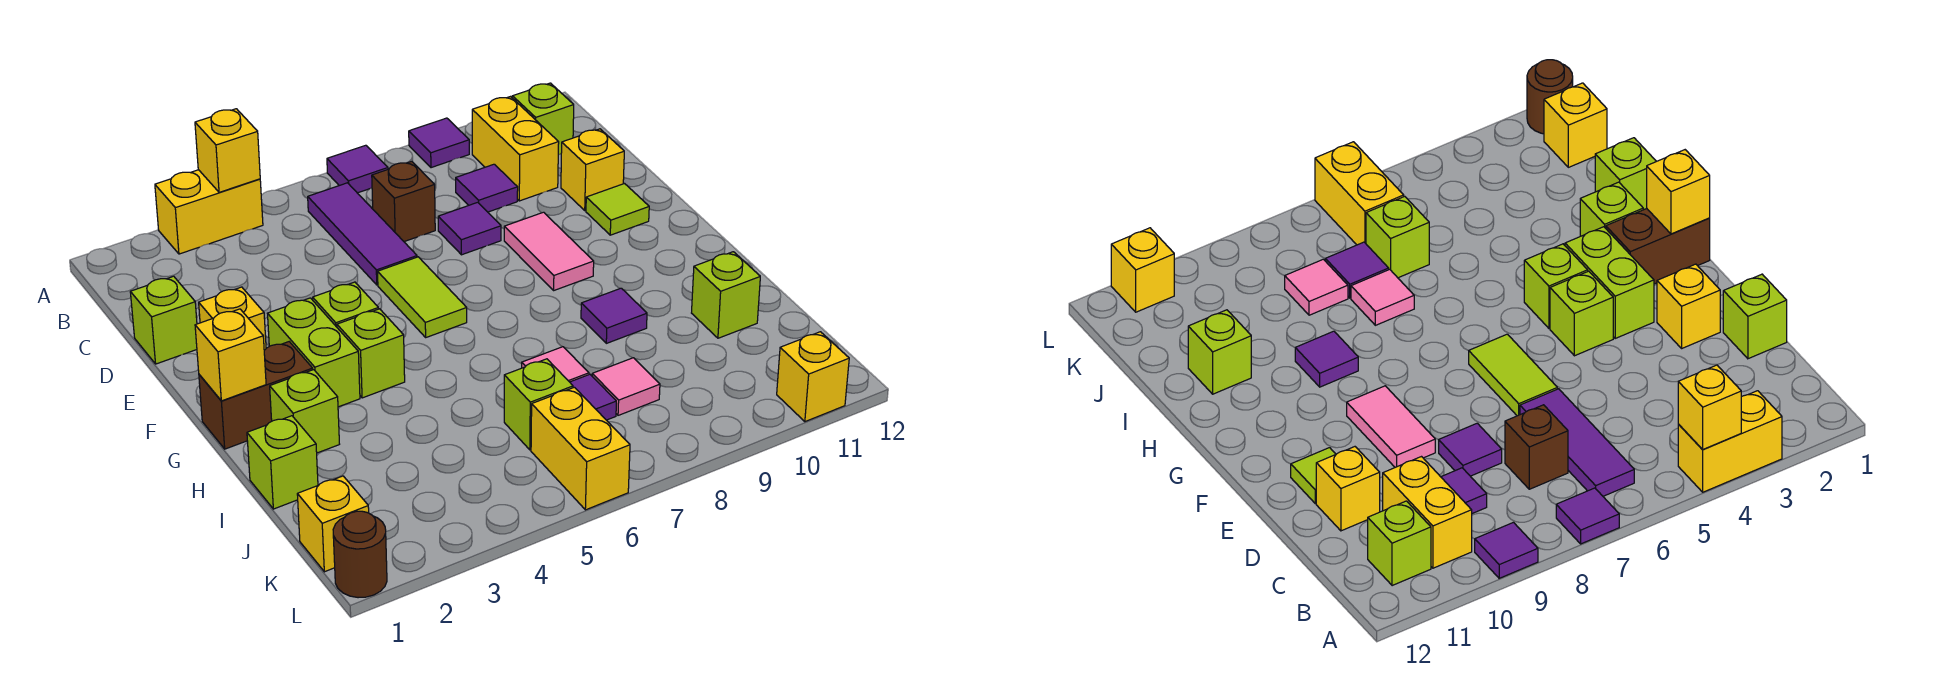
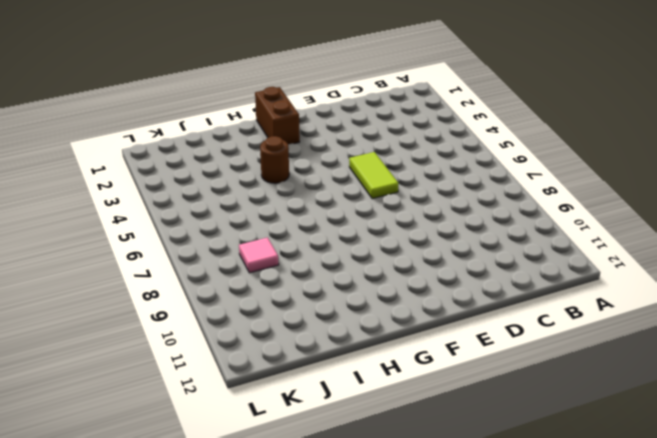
lime 1x2 tile [349,152,399,199] -> lime 1x2 tile turned to [378,257,467,337]
brown 1x1 round brick [260,136,289,183] -> brown 1x1 round brick moved to [333,511,387,598]
none -> yellow 1x2 brick [155,170,263,254]
none -> purple 1x1 tile [327,145,388,193]
none -> purple 1x1 tile [409,118,469,168]
none -> purple 1x3 tile [308,183,417,285]

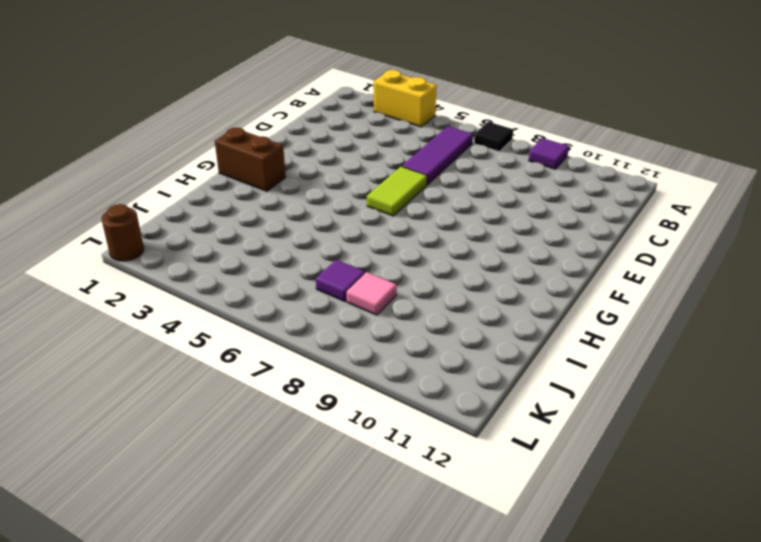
black 1x1 tile [474,122,513,152] -> purple 1x1 tile [327,145,388,193]
none -> yellow 1x2 brick [472,97,559,201]
none -> lime 1x1 brick [512,83,574,155]
none -> brown 1x1 brick [372,161,435,242]
none -> purple 1x1 tile [456,164,518,212]

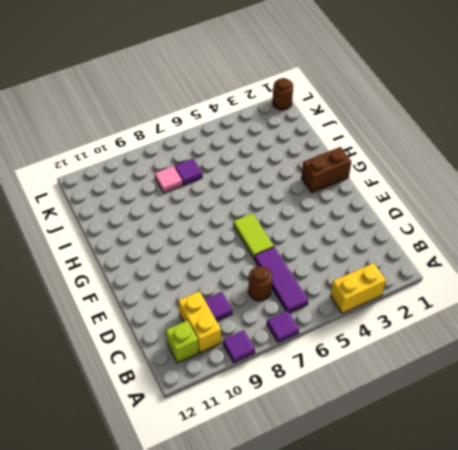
brown 1x1 round brick [248,266,272,301] -> brown 1x1 brick [372,161,435,242]
none -> lime 1x1 brick [130,276,197,364]
none -> purple 1x1 tile [438,202,501,255]
none -> yellow 1x1 brick [561,129,624,211]
none -> yellow 1x1 brick [199,287,266,350]

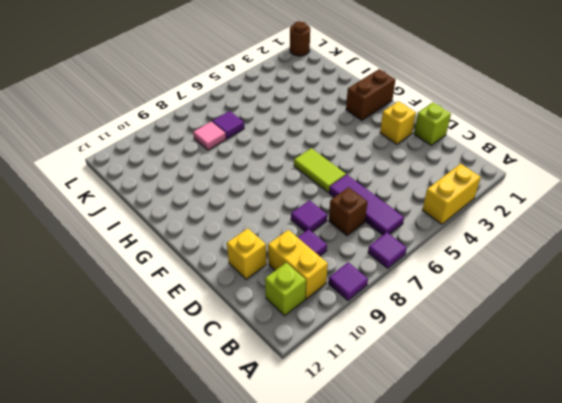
none -> pink 1x2 tile [504,212,594,290]
none -> lime 1x1 tile [586,184,649,235]
none -> lime 1x2 brick [268,298,360,407]
none -> lime 1x1 brick [313,282,378,327]

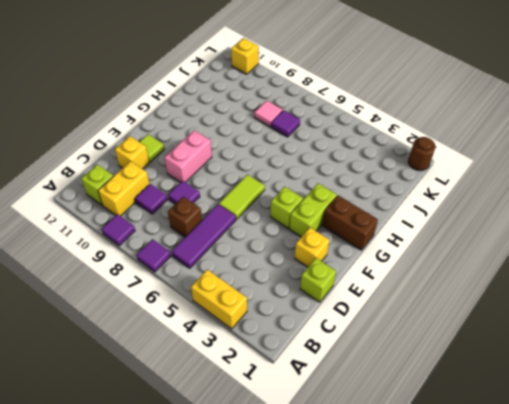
pink 1x2 brick [165,130,212,183] -> pink 1x2 tile [504,212,594,290]
none -> lime 1x1 brick [337,309,405,398]
none -> lime 1x1 brick [270,370,339,453]
none -> purple 1x1 tile [581,288,647,343]
none -> lime 1x1 brick [247,416,318,509]

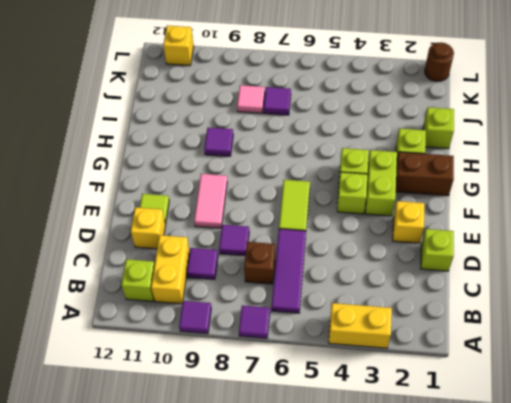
none -> pink 1x1 tile [522,347,589,382]
none -> lime 1x1 brick [692,252,760,338]
none -> lime 1x1 brick [504,359,573,450]
none -> yellow 1x1 brick [297,476,369,572]

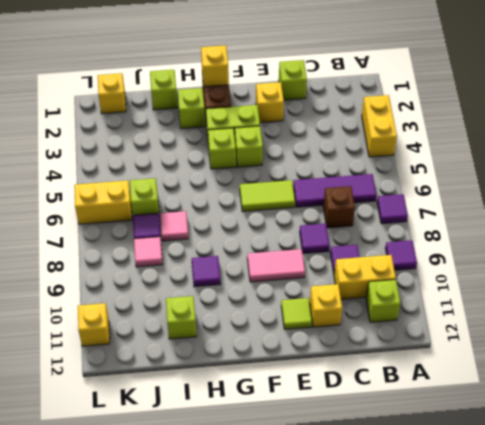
none -> brown 1x1 round brick [333,511,387,598]
none -> yellow 1x1 brick [195,109,260,192]

